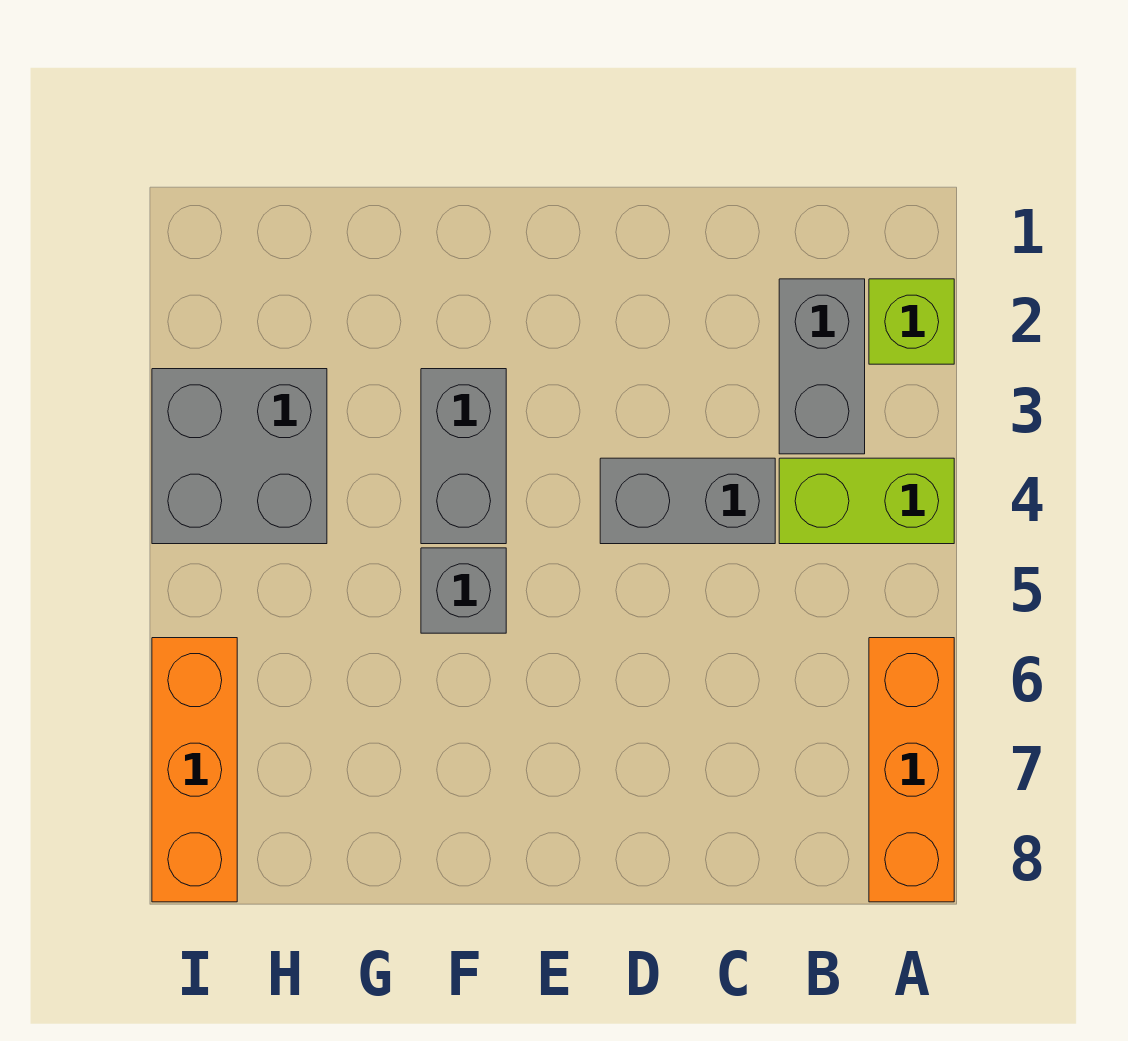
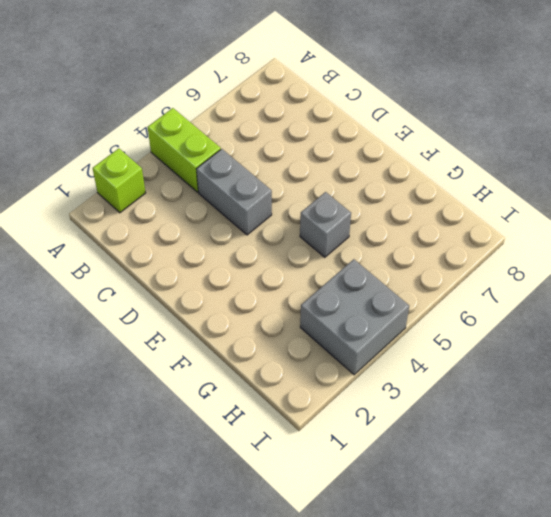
none -> orange 1x3 brick [869,638,954,902]
none -> grey 1x2 brick [779,279,865,454]

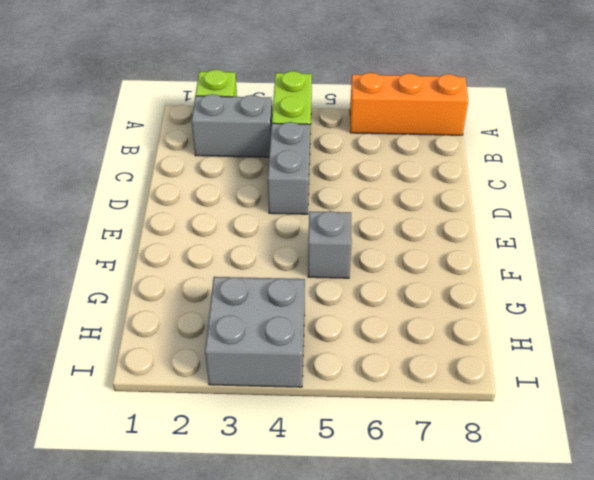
none -> grey 1x2 brick [421,369,506,544]
none -> orange 1x3 brick [152,638,237,902]

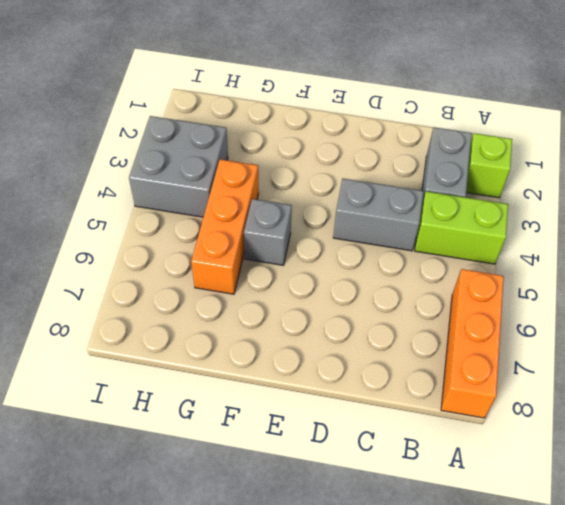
orange 1x3 brick [191,159,259,294] -> orange 1x3 brick moved to [152,638,237,902]
none -> grey 1x2 brick [421,369,506,544]

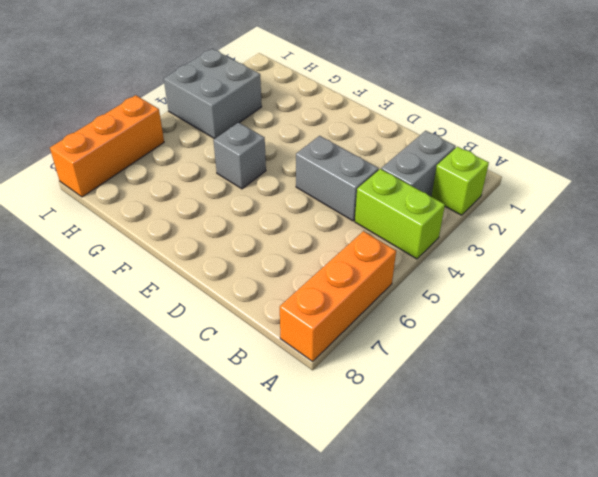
none -> grey 1x2 brick [421,369,506,544]

